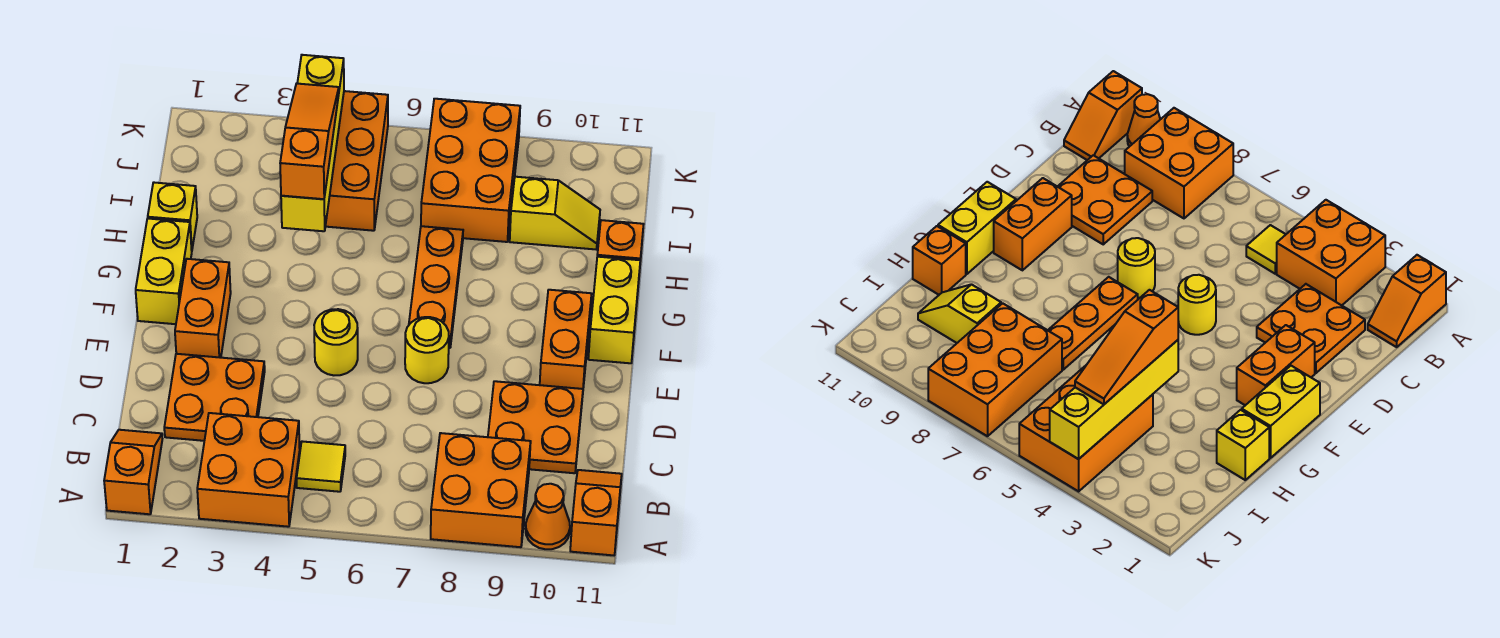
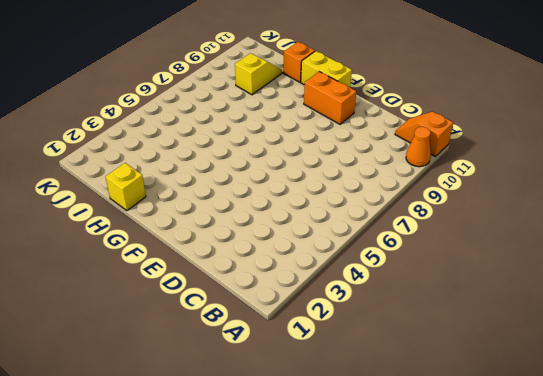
none -> orange 1x2 slope [104,430,162,514]
none -> orange 2x2 brick [197,413,300,527]
none -> orange 2x2 brick [431,433,531,547]

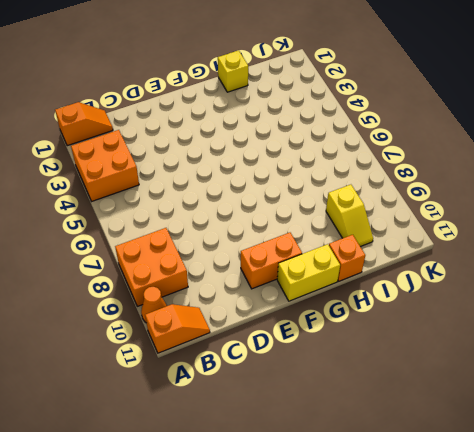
none -> yellow 1x1 tile [297,441,345,492]
none -> orange 2x2 plate [164,354,265,441]
none -> orange 2x2 plate [488,381,583,473]

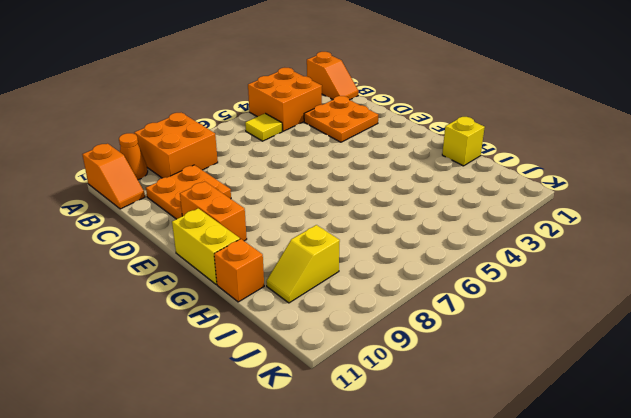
none -> orange 1x2 brick [175,259,231,358]
none -> yellow 1x1 round brick [314,309,358,375]
none -> yellow 1x1 round brick [405,317,449,383]

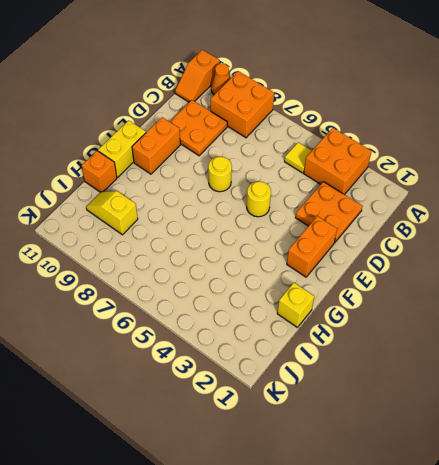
none -> orange 1x2 slope [104,430,162,514]
none -> yellow 1x2 brick [136,218,192,324]
none -> orange 1x3 plate [409,226,463,348]

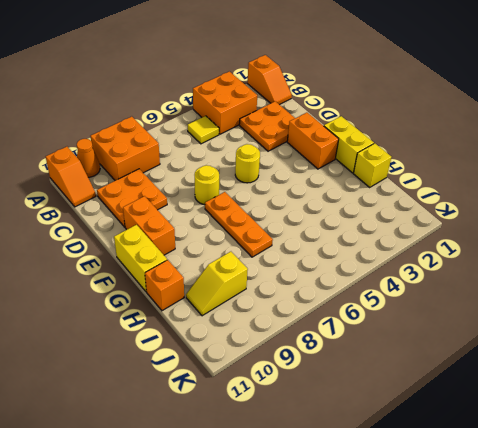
none -> orange 2x3 brick [325,91,388,231]
none -> orange 2x3 brick [421,99,520,242]
none -> yellow 1x4 brick [281,55,344,231]

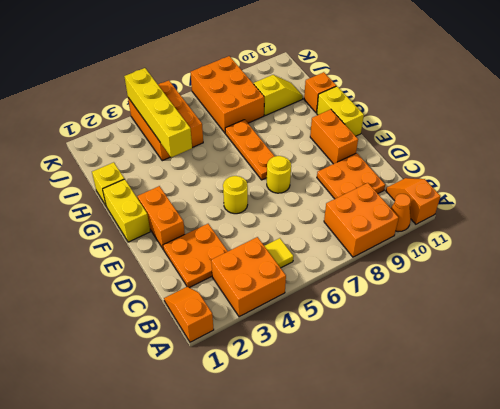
none -> orange 1x3 slope [280,84,339,199]

